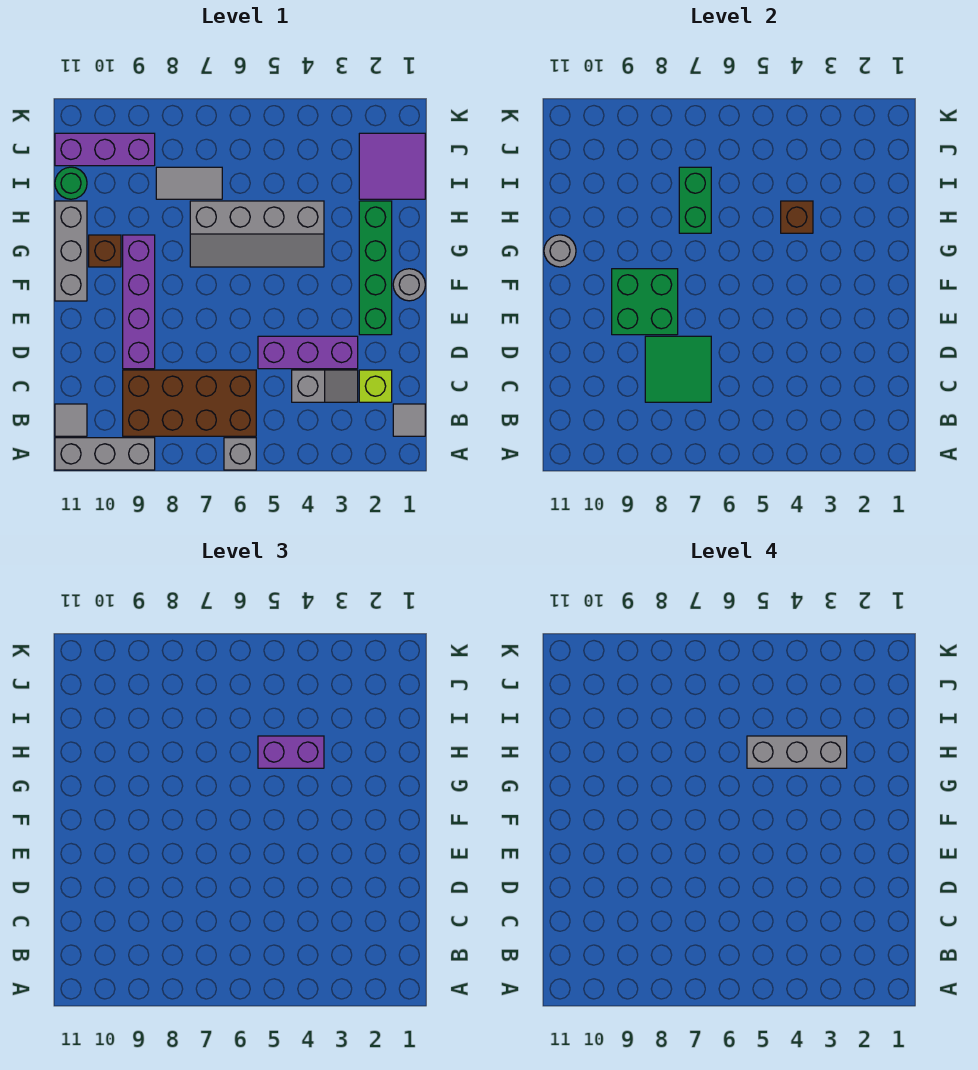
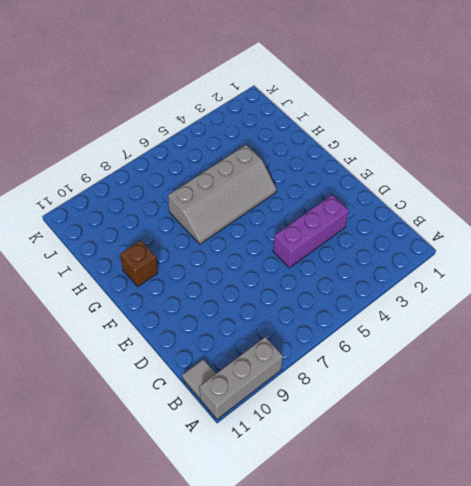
none -> grey 1x1 brick [224,438,256,470]
none -> grey 1x1 tile [393,404,425,436]
none -> brown 2x4 brick [123,370,256,436]

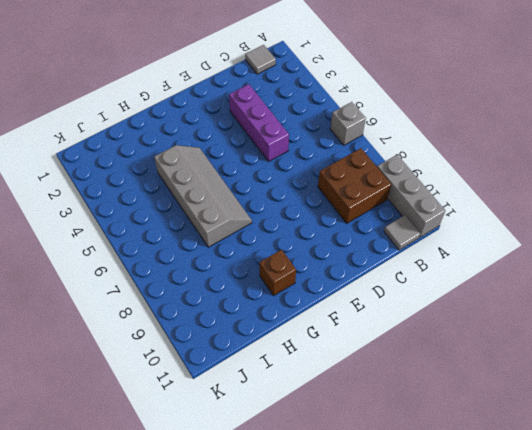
brown 2x2 brick [318,148,391,223] -> brown 2x4 brick [123,370,256,436]
none -> lime 1x1 brick [359,370,392,402]
none -> grey 1x2 slope [292,370,358,402]
none -> purple 1x4 brick [123,235,155,369]

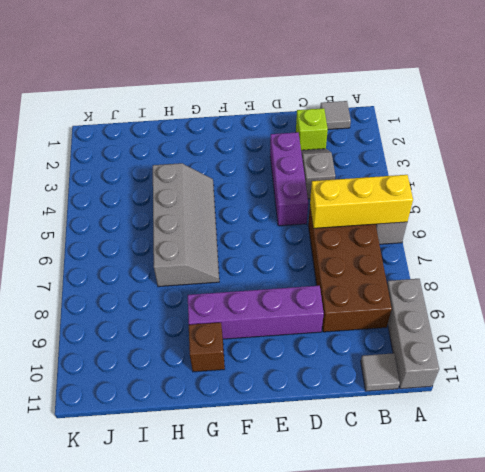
yellow 1x3 brick [310,175,413,228] -> none
none -> green 1x4 brick [359,201,392,335]
none -> grey 1x1 round brick [393,269,425,301]
none -> grey 1x3 brick [55,201,87,301]

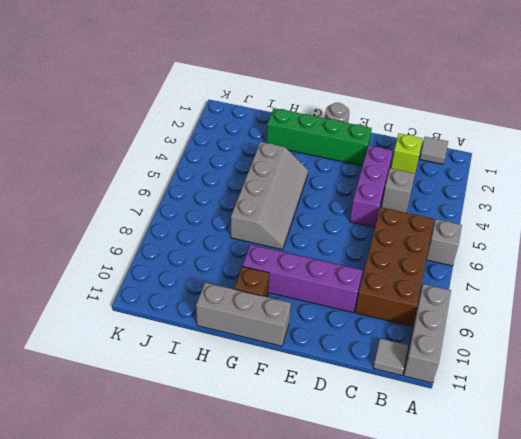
none -> purple 2x2 tile [359,133,425,199]
none -> grey 1x2 tile [156,167,222,199]
none -> green 1x1 round brick [55,167,87,199]

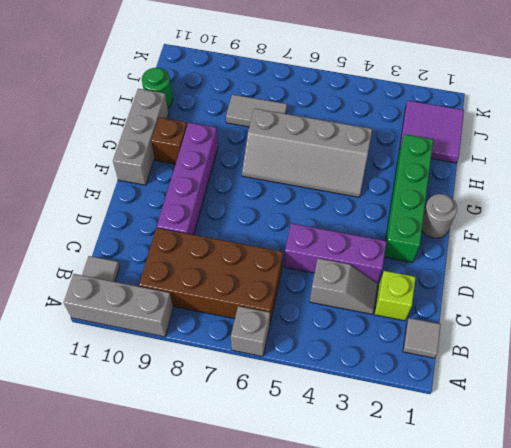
none -> purple 1x3 brick [55,133,155,166]
none -> green 2x2 tile [645,336,711,402]
none -> green 2x2 brick [612,269,678,335]

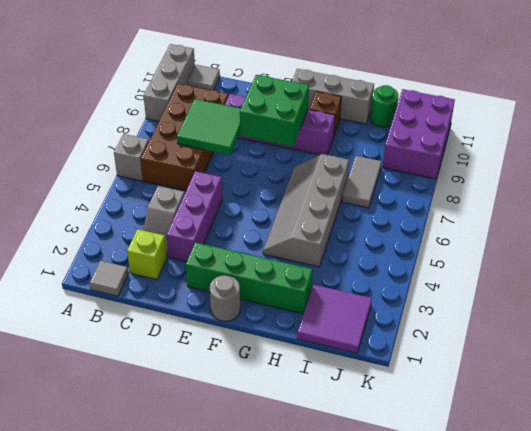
purple 2x3 brick [383,89,455,179] -> purple 1x3 brick [55,133,155,166]
none -> grey 1x1 round brick [544,235,576,267]
none -> brown 1x1 brick [781,201,813,233]
none -> green 1x2 brick [679,167,711,233]

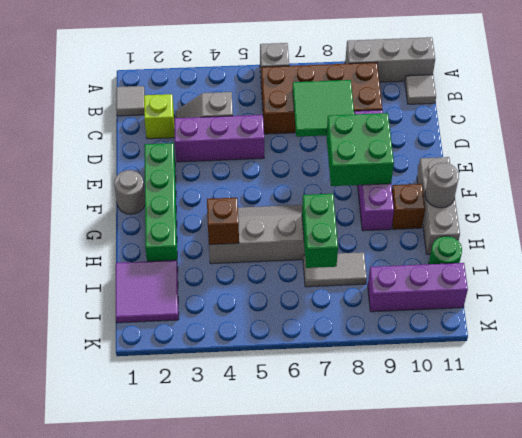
none -> purple 1x2 brick [258,736,324,768]
none -> grey 1x3 brick [747,736,847,768]

